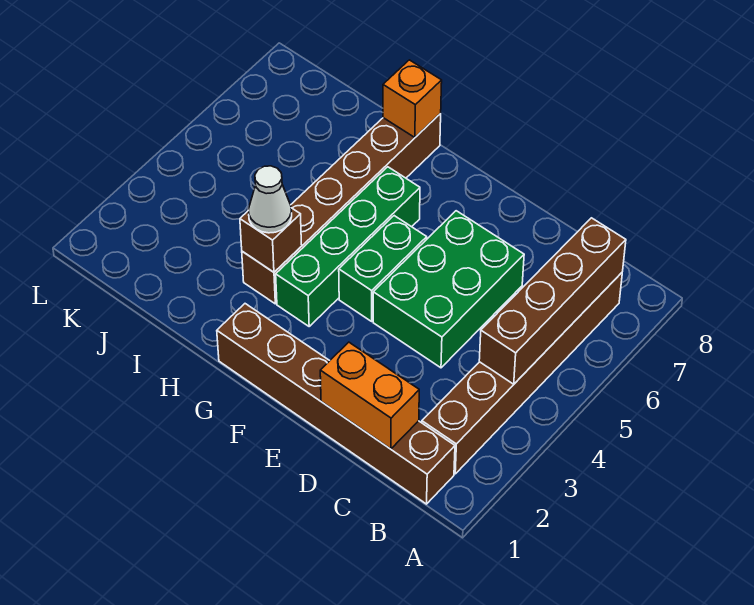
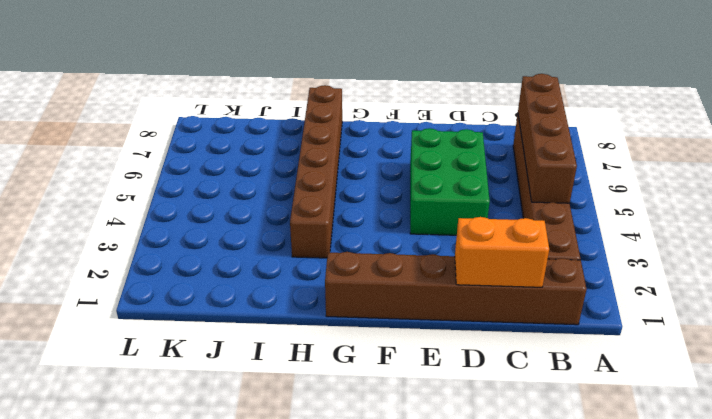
none -> green 1x2 brick [339,216,427,321]
none -> green 1x4 brick [276,167,420,326]

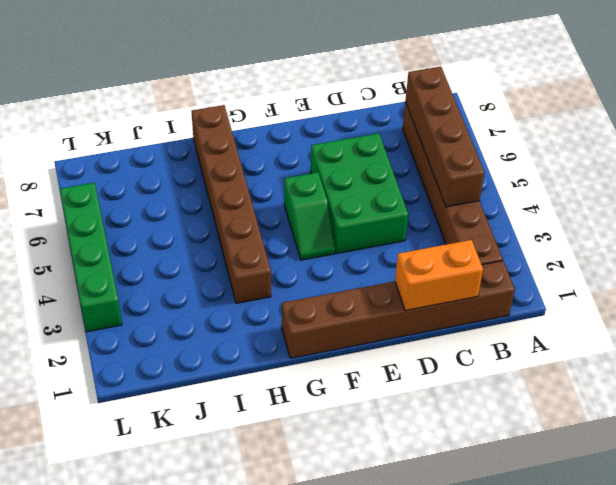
green 1x2 slope [284,172,335,260] -> green 1x2 brick [339,216,427,321]
green 1x4 brick [60,183,122,332] -> green 1x4 brick moved to [276,167,420,326]
none -> brown 1x1 brick [240,208,302,272]
none -> orange 1x1 brick [383,60,442,137]

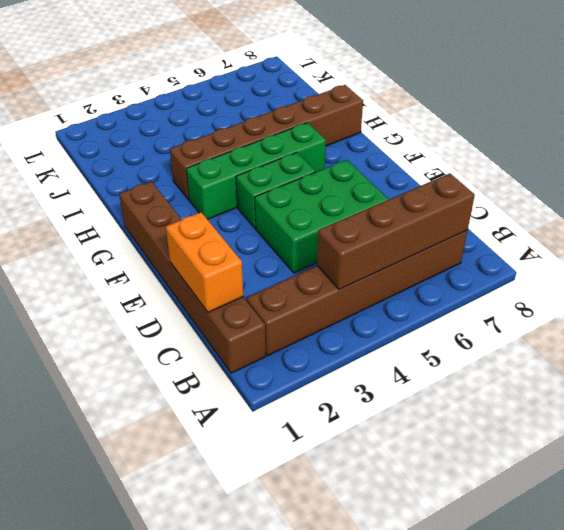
none -> brown 1x1 brick [240,208,302,272]
none -> orange 1x1 brick [383,60,442,137]

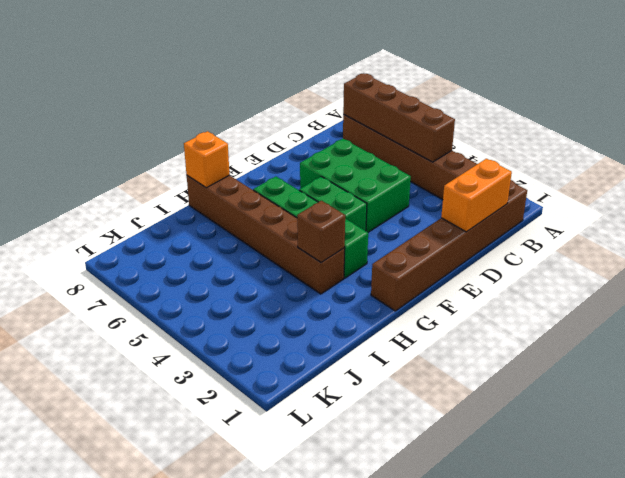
none -> white 1x1 cone [248,166,292,233]

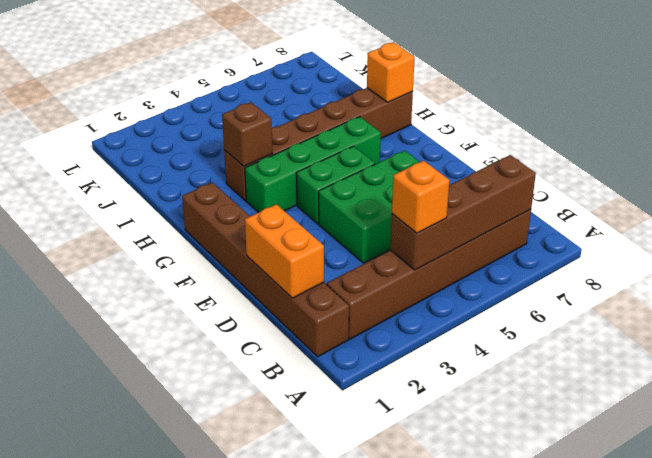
orange 1x1 brick [392,161,449,233] -> none
none -> white 1x1 cone [248,166,292,233]

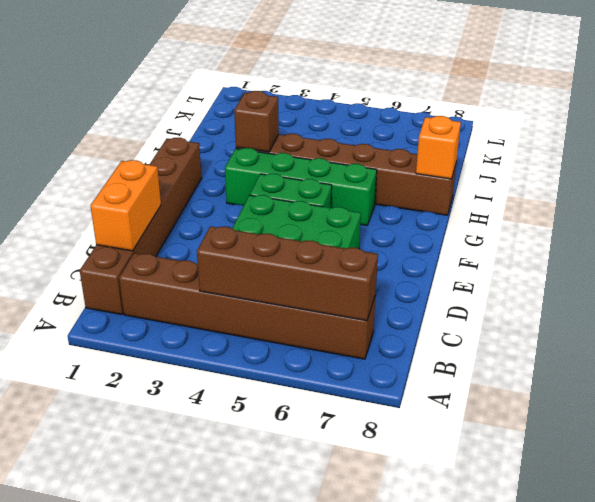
none -> white 1x1 cone [248,166,292,233]

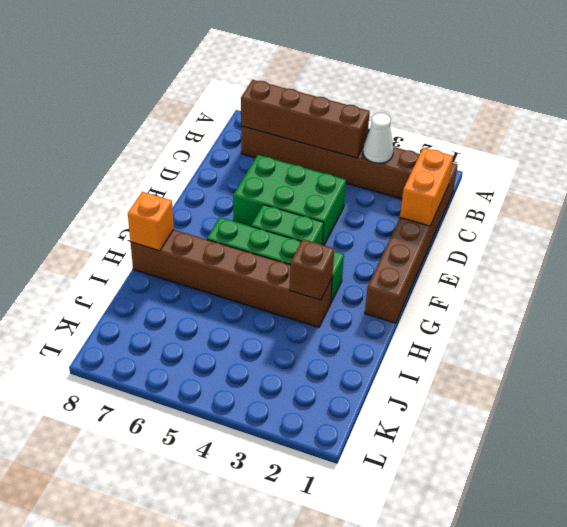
white 1x1 cone [363,113,394,163] -> white 1x1 cone moved to [248,166,292,233]

